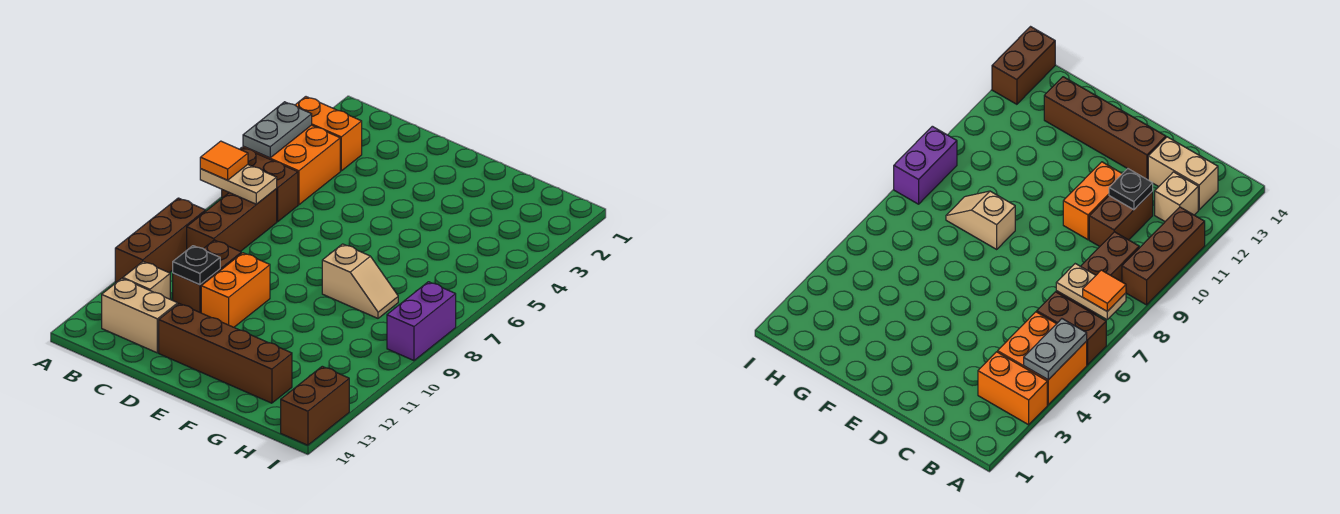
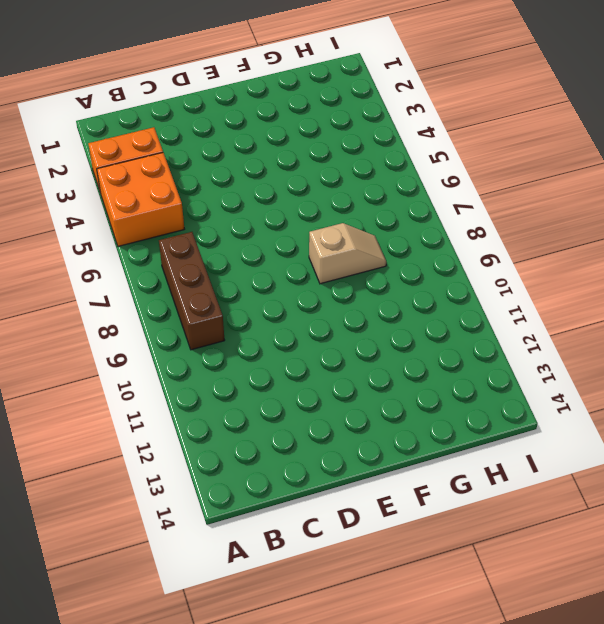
none -> brown 1x2 brick [222,147,298,222]
none -> brown 1x3 brick [115,198,205,282]
none -> tan 1x1 brick [123,262,170,299]

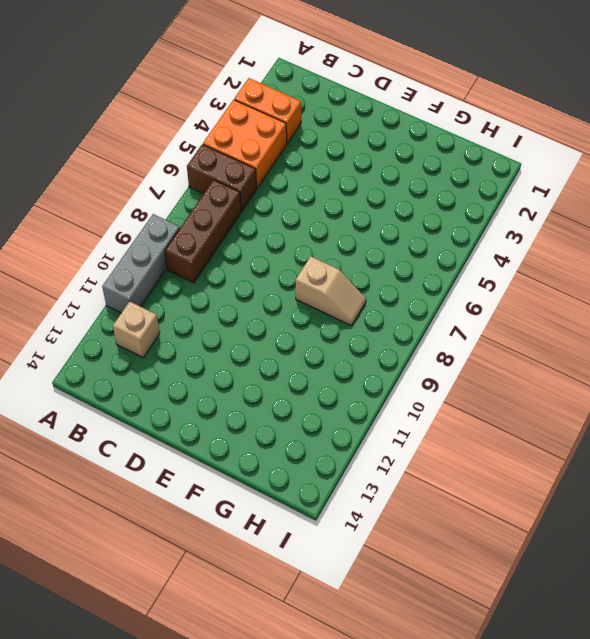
grey 1x3 brick [102,214,180,313] -> brown 1x3 brick [115,198,205,282]
none -> tan 1x2 brick [102,278,178,353]
none -> brown 1x2 brick [173,240,241,313]
none -> orange 1x2 brick [201,253,270,327]

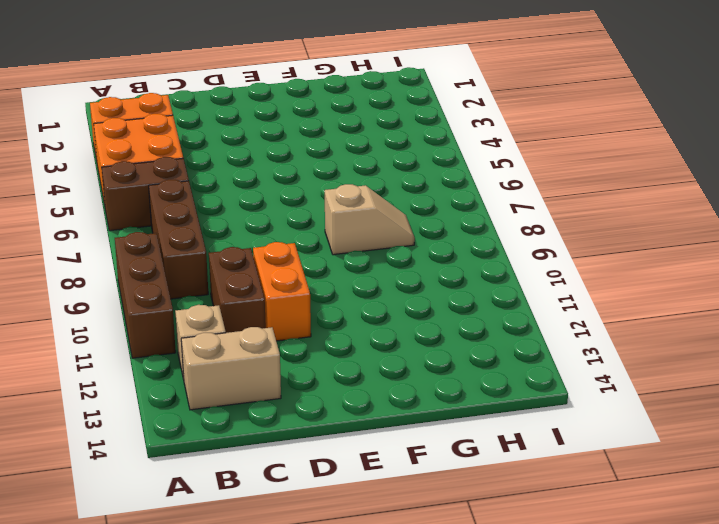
none -> brown 1x4 brick [159,304,292,403]
none -> purple 1x2 brick [387,282,456,361]
none -> brown 1x2 brick [281,366,349,445]

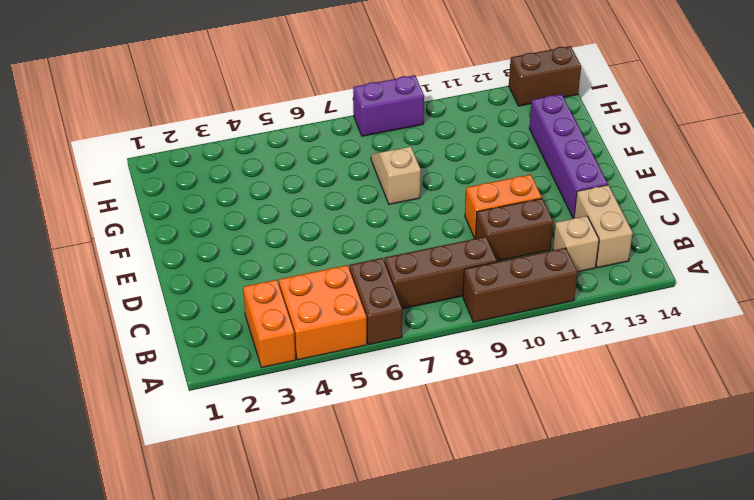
purple 1x4 brick [529,94,608,218] -> brown 1x4 brick [159,304,292,403]
none -> grey 1x2 plate [243,102,312,158]
none -> tan 1x2 plate [200,165,277,204]
none -> black 1x1 plate [173,246,220,285]

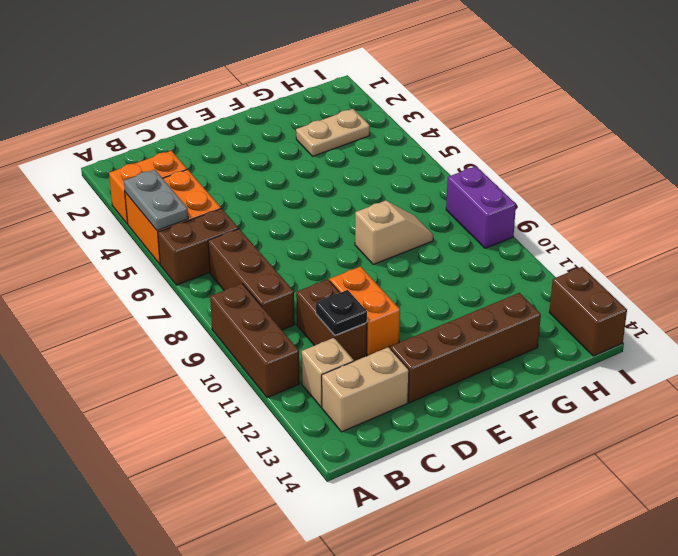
tan 1x2 plate [296,109,370,156] -> tan 1x2 plate moved to [200,165,277,204]
none -> orange 1x1 tile [200,141,248,180]

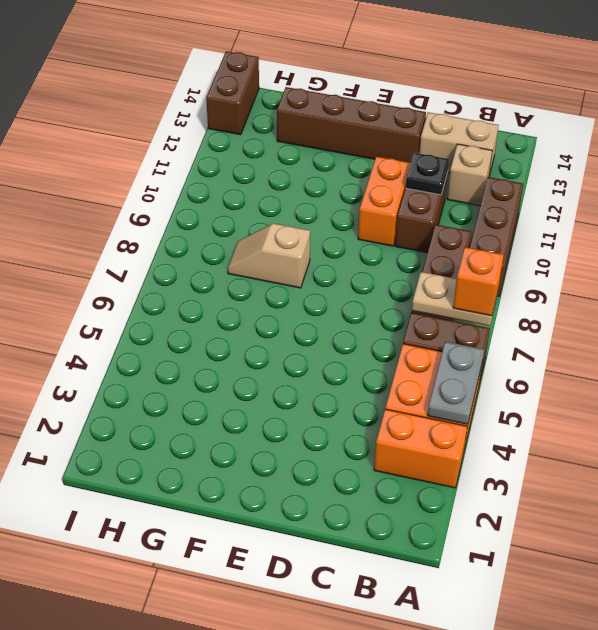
orange 1x1 brick [453,247,504,316] -> orange 1x1 tile [200,141,248,180]
none -> purple 1x2 brick [387,282,456,361]

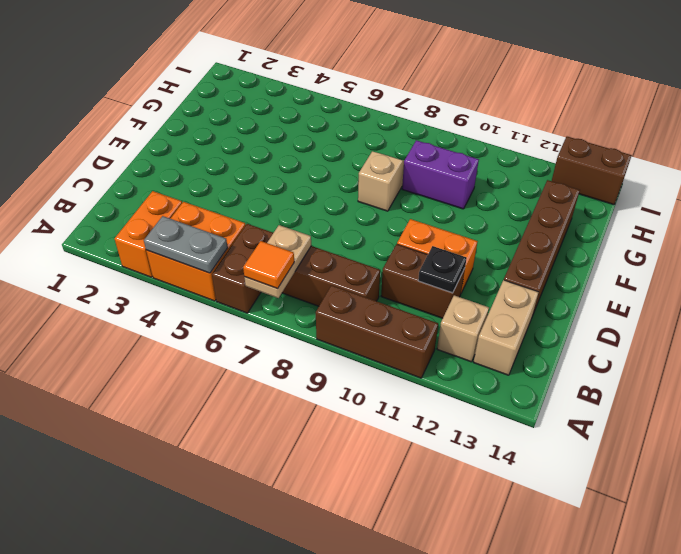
purple 1x2 brick [402,140,479,209] -> purple 1x2 brick moved to [387,282,456,361]

